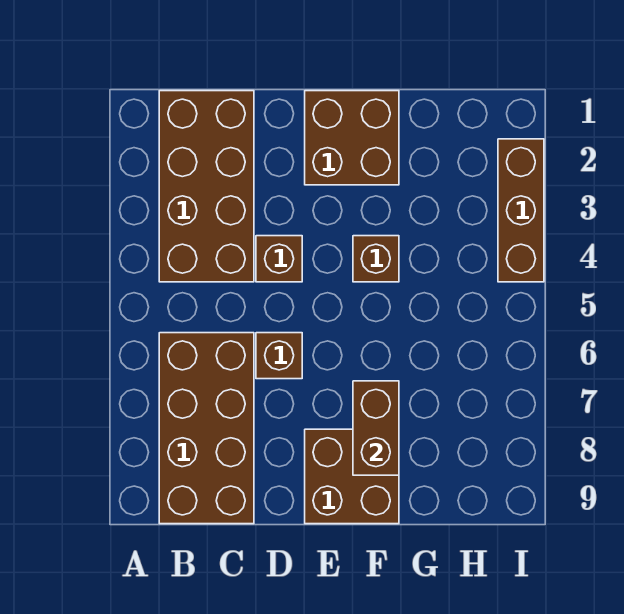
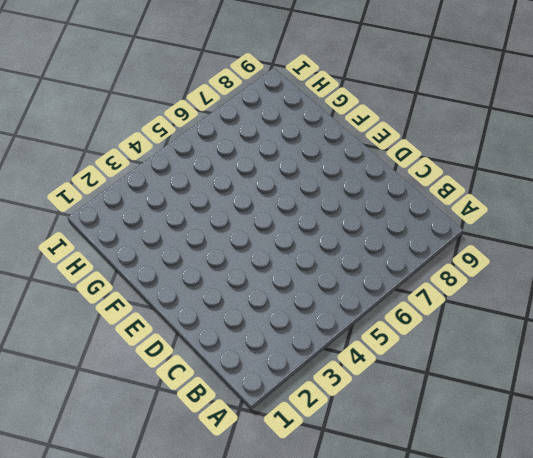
none -> brown 2x4 brick [159,91,254,282]
none -> brown 2x4 brick [159,333,254,524]

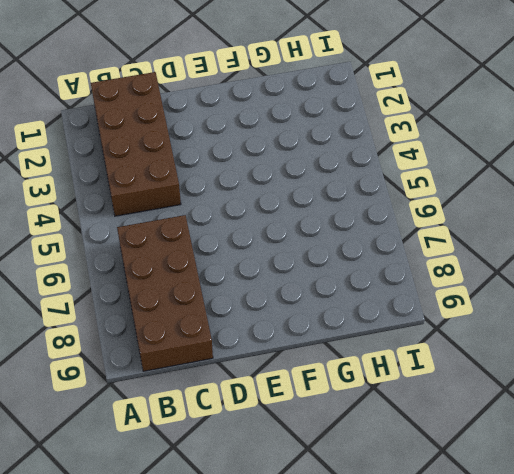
none -> brown 1x1 brick [256,236,302,282]
none -> brown 1x1 brick [256,333,302,379]

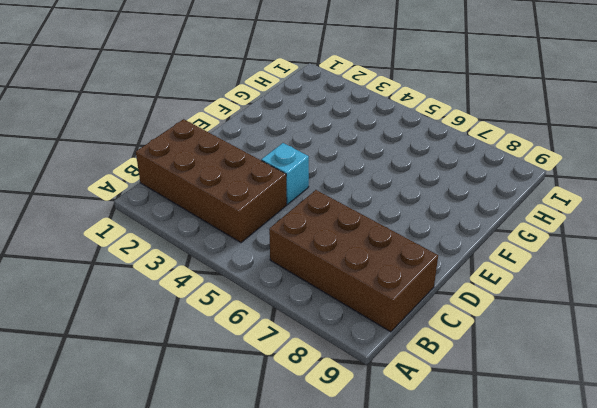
cyan 1x1 brick [261,143,309,204] -> brown 1x1 brick [256,236,302,282]
none -> brown 1x1 brick [256,333,302,379]
none -> brown 2x2 brick [305,91,399,185]

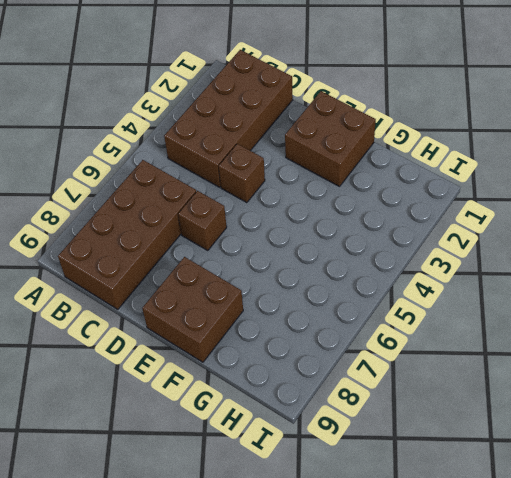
none -> brown 1x1 brick [353,236,399,282]
none -> brown 1x3 brick [498,139,544,282]

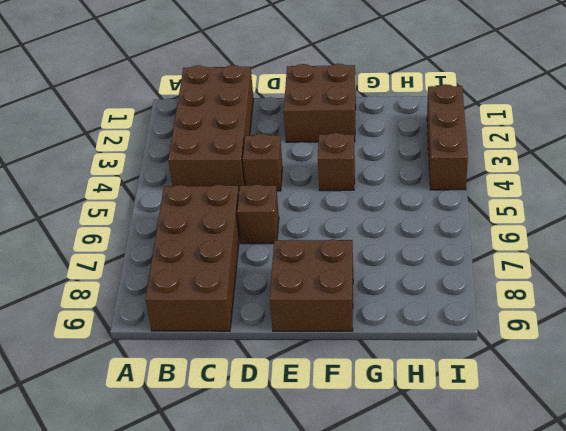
none -> brown 1x2 brick [353,381,399,475]

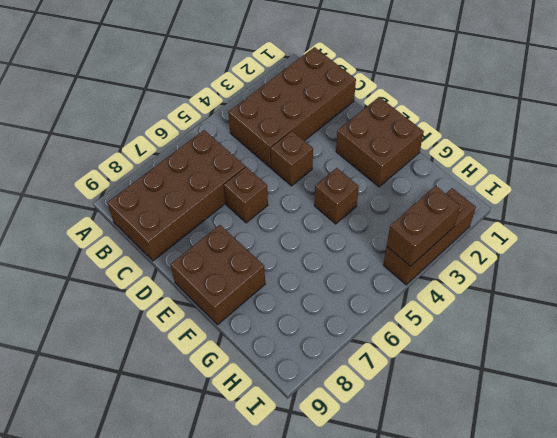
brown 1x2 brick [387,186,460,266] -> brown 1x2 brick moved to [353,381,399,475]

